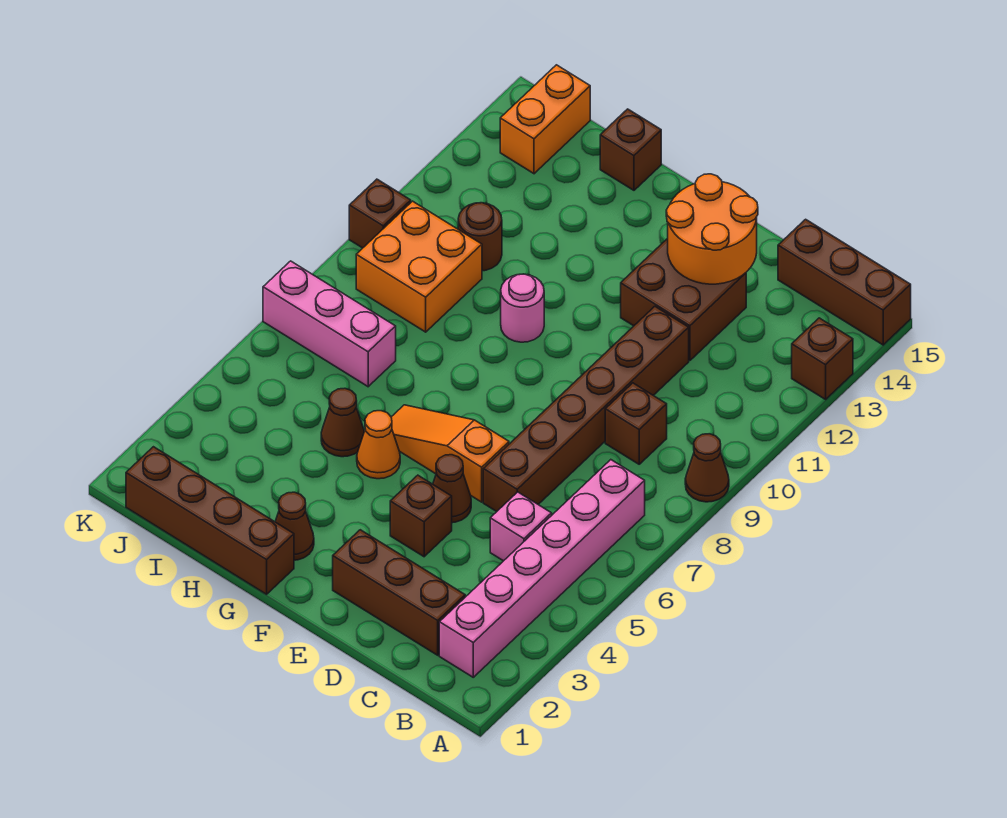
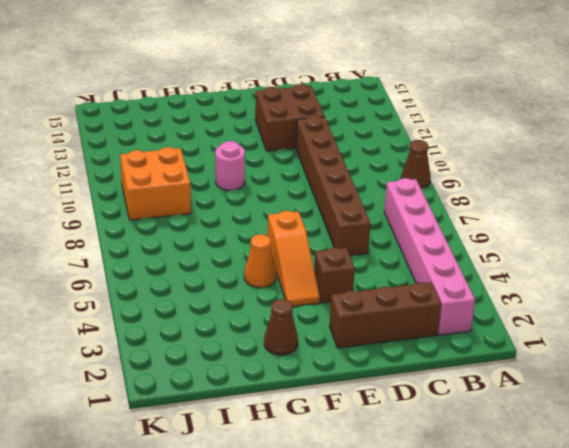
orange 1x3 slope [268,211,320,306] -> orange 1x3 slope turned to [391,405,509,502]
none -> brown 1x1 brick [792,318,853,399]
none -> brown 1x3 brick [778,219,911,345]
none -> pink 1x1 brick [490,492,552,561]

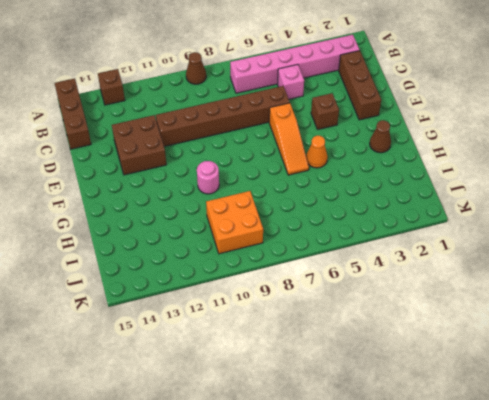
none -> brown 1x1 brick [605,383,667,464]
none -> brown 1x1 cone [433,455,471,523]
none -> brown 1x4 brick [126,447,294,594]

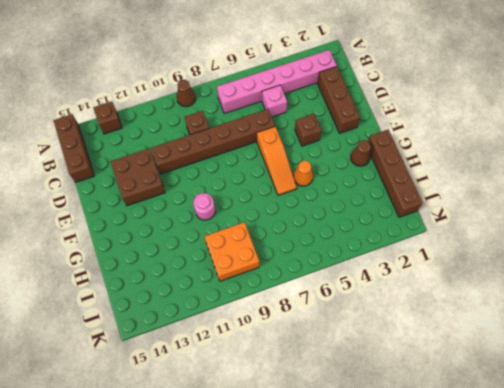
none -> brown 1x1 cone [433,455,471,523]
none -> brown 1x1 cone [321,388,364,457]
none -> brown 1x1 brick [600,109,661,190]

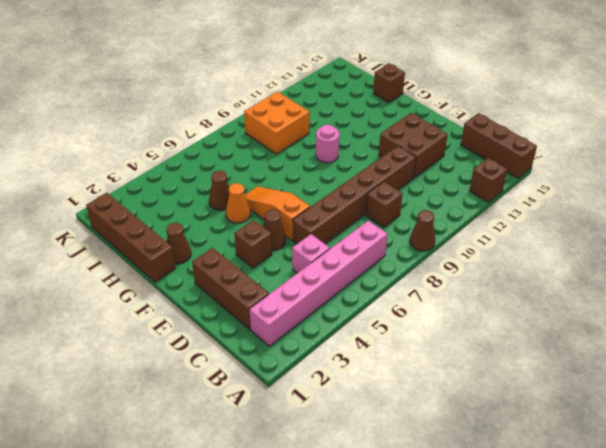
none -> pink 1x3 brick [263,261,396,387]
none -> brown 1x1 round brick [458,203,502,271]
none -> orange 1x2 brick [500,65,590,174]

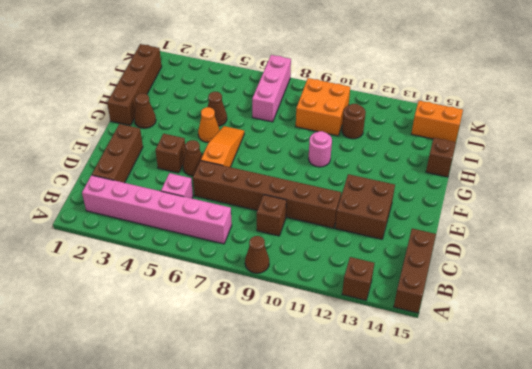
none -> brown 1x1 brick [349,179,411,248]
none -> orange 2x2 round brick [666,174,758,284]

